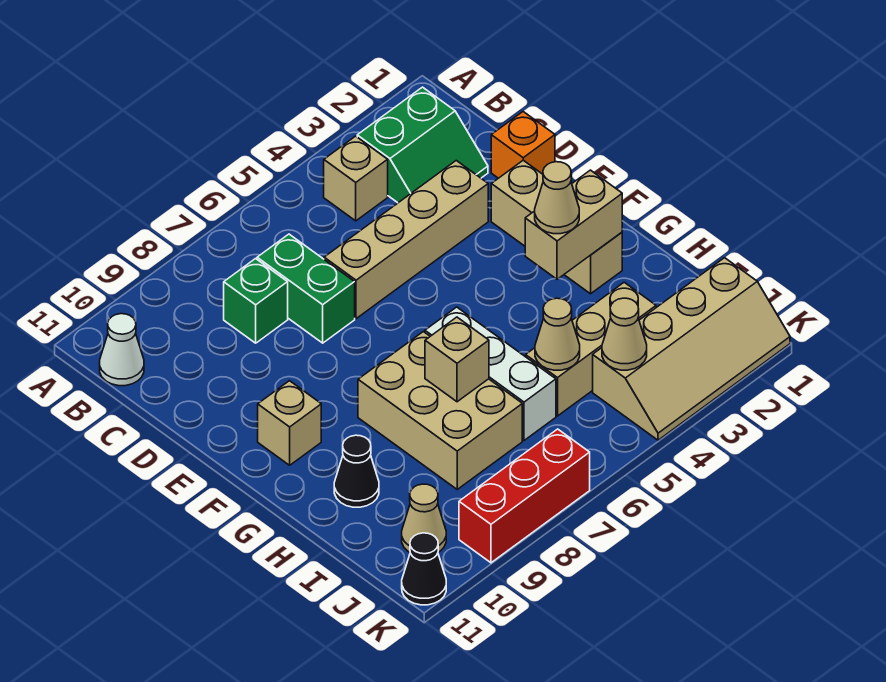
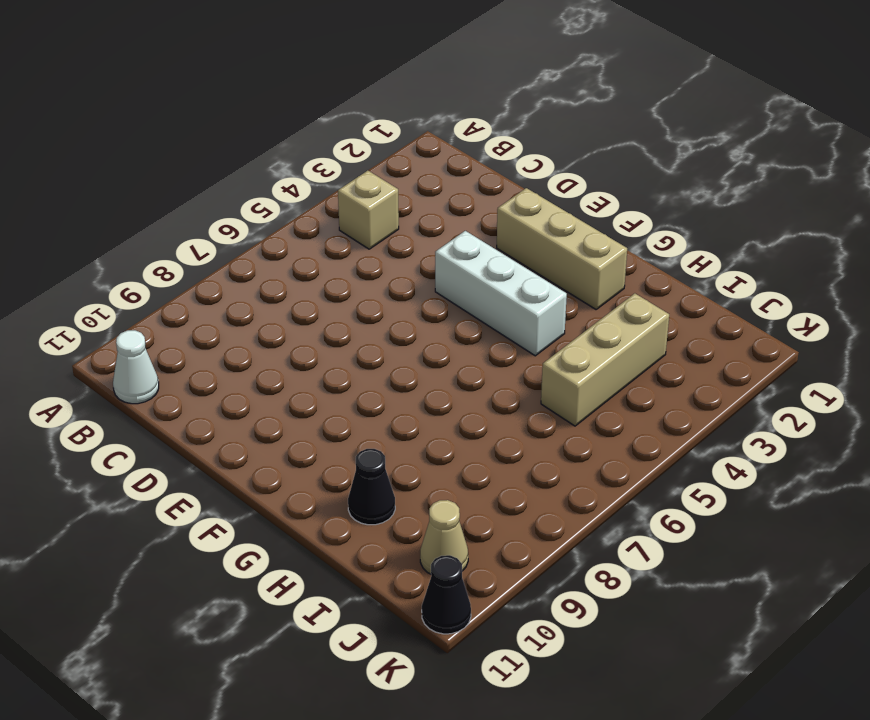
white 1x3 brick [435,231,567,356] -> white 1x3 brick moved to [425,307,556,440]
none -> green 2x2 slope [357,87,488,203]
none -> green 1x2 brick [257,234,355,343]
none -> green 1x1 brick [224,259,288,343]

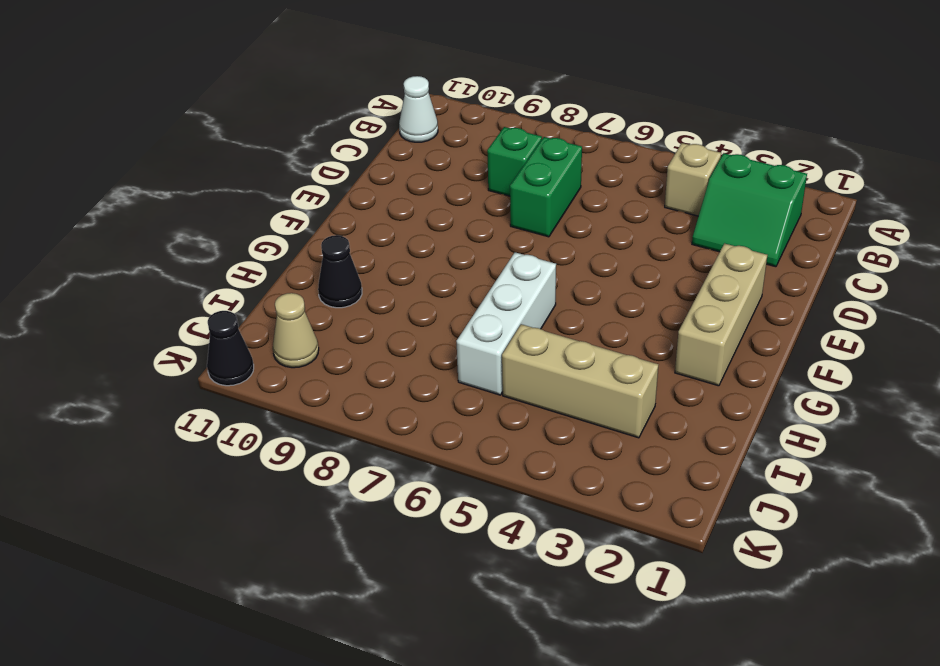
none -> orange 1x1 brick [491,112,555,178]
none -> tan 1x4 brick [324,161,488,319]
none -> tan 1x1 brick [258,381,321,465]

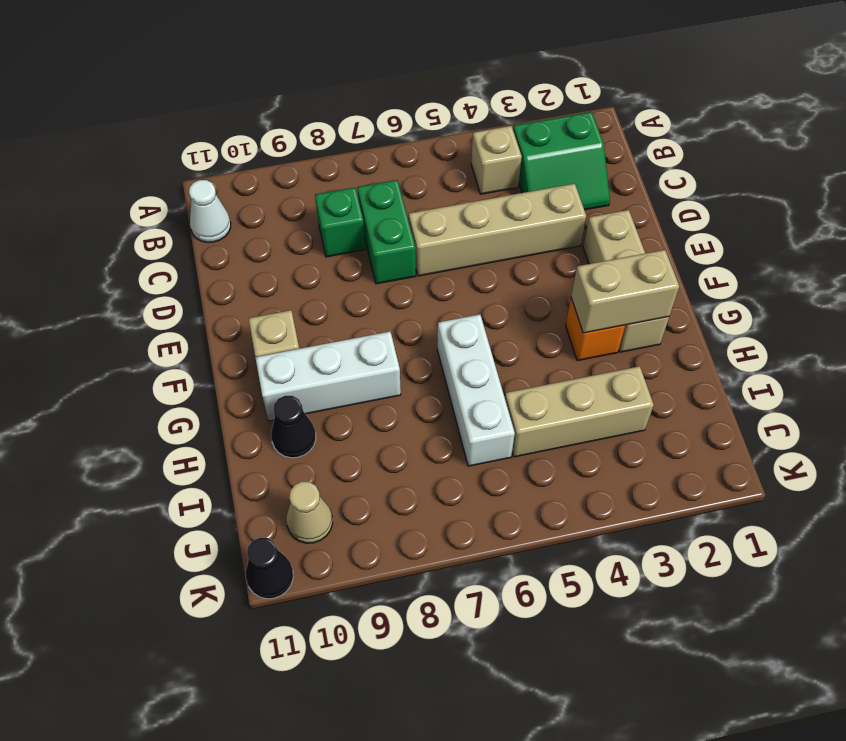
orange 1x1 brick [566,298,625,361] -> orange 1x1 brick moved to [491,112,555,178]
white 1x3 brick [255,332,401,421] -> tan 2x3 brick [358,332,522,489]
none -> tan 2x4 slope [593,258,790,440]
none -> red 1x3 brick [459,429,590,563]
none -> tan 1x1 brick [425,317,489,402]

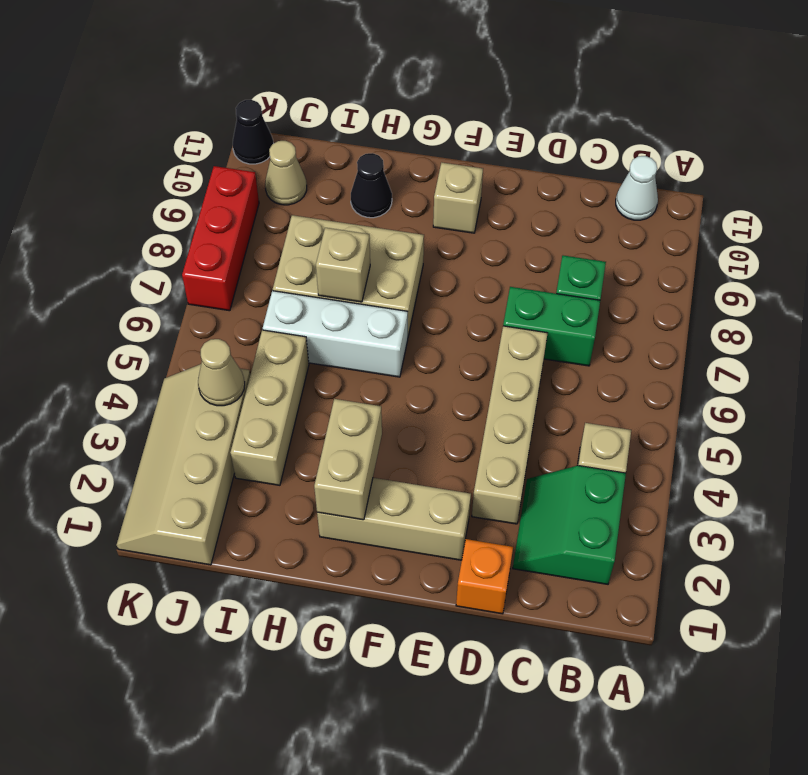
none -> tan 1x1 cone [535,298,580,370]
none -> tan 1x1 cone [535,162,579,234]

